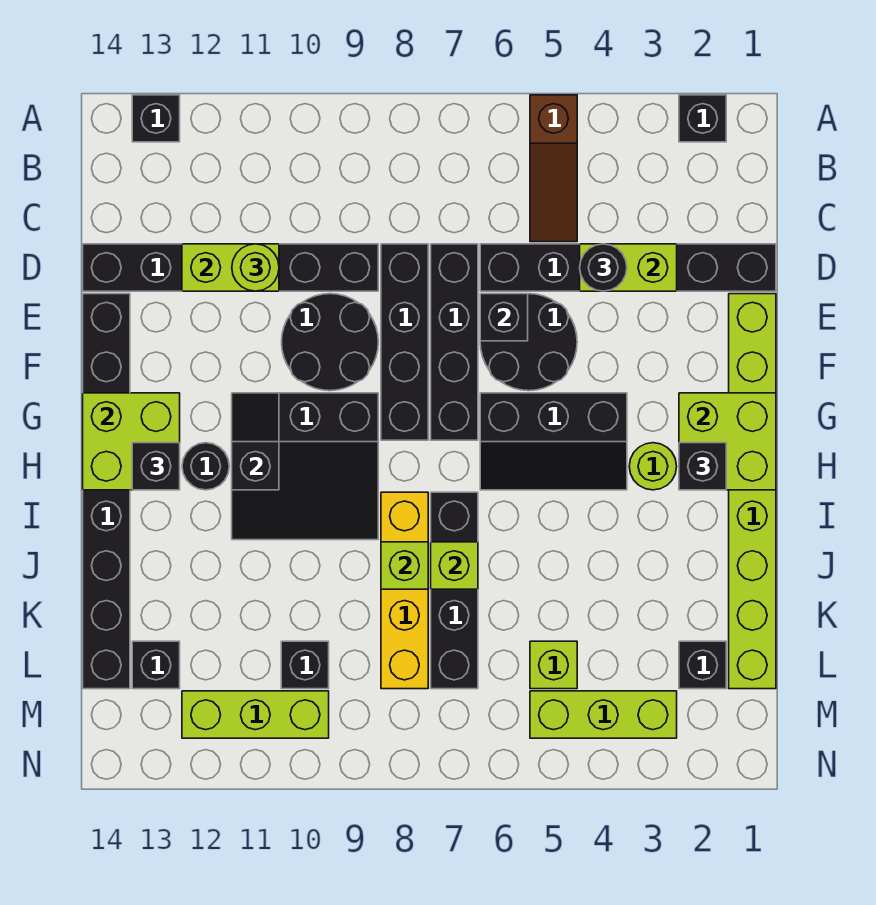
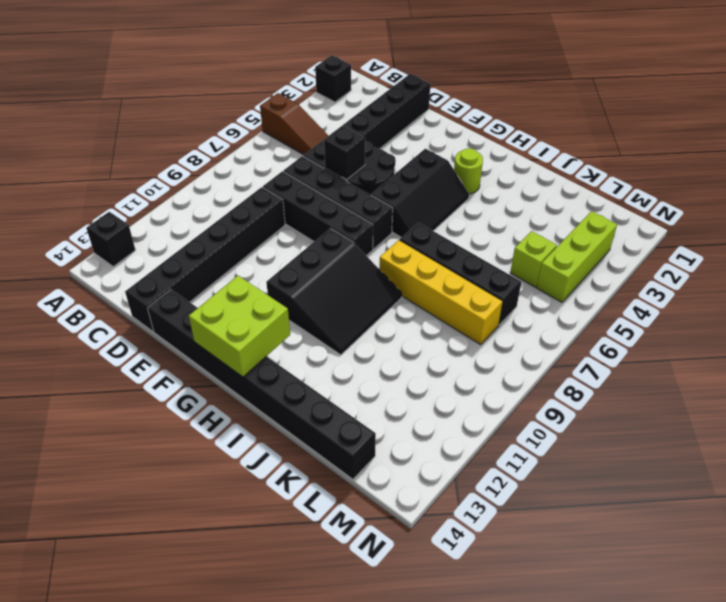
none -> lime 1x8 brick [729,294,776,689]
none -> black 2x2 round brick [282,294,378,391]
none -> black 1x1 round brick [182,443,229,490]
none -> black 1x1 brick [679,641,726,689]

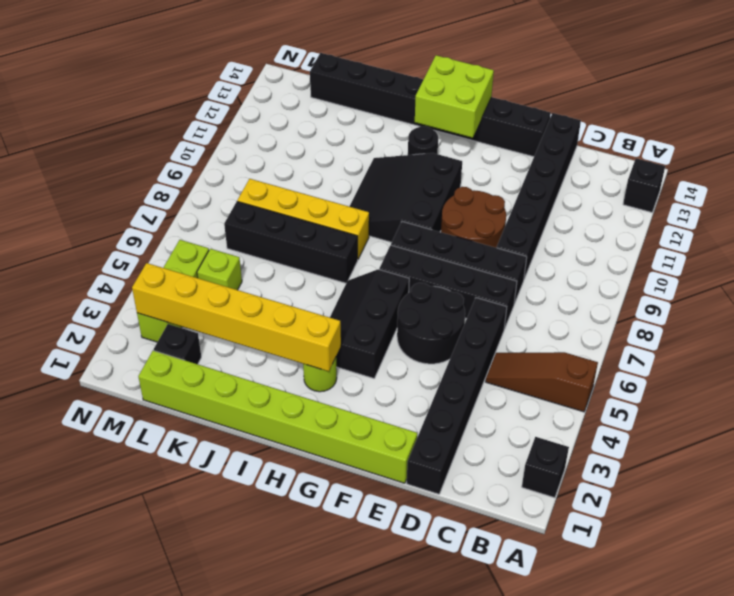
brown 2x2 round brick [441,187,506,248] -> black 2x2 round brick [282,294,378,391]
yellow 1x6 brick [132,263,341,371] -> none
none -> black 1x1 brick [281,641,329,689]
none -> black 1x1 brick [132,641,180,689]
none -> lime 1x3 brick [182,691,329,738]
none -> lime 1x2 brick [580,244,677,291]

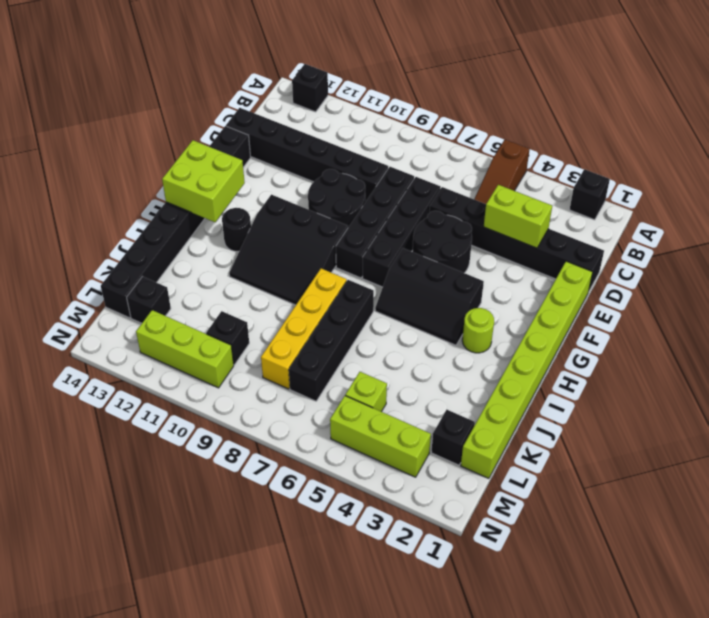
none -> lime 1x2 brick [182,244,279,291]
none -> black 1x1 brick [480,294,528,341]
none -> lime 2x2 brick [679,393,776,490]
none -> black 1x2 slope [232,393,279,490]

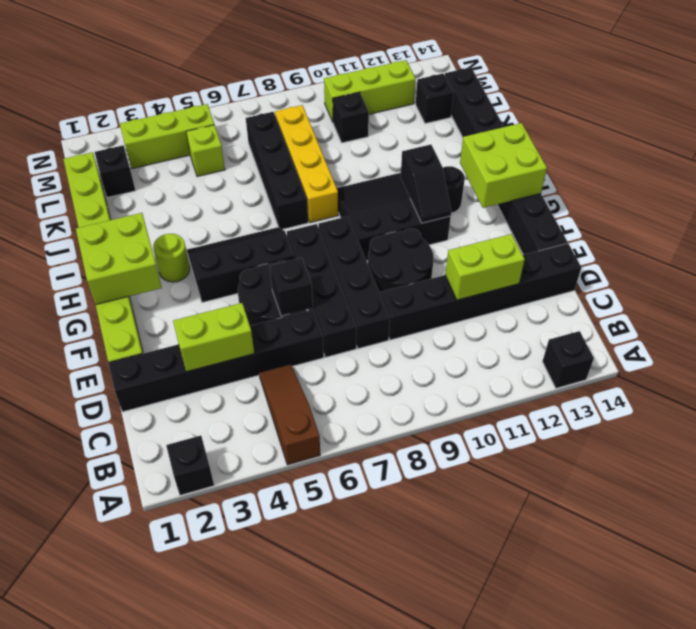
none -> lime 1x1 brick [431,542,478,589]
none -> lime 1x1 brick [381,542,428,589]
none -> black 1x1 round brick [580,244,627,291]
none -> lime 1x1 round brick [232,244,279,291]

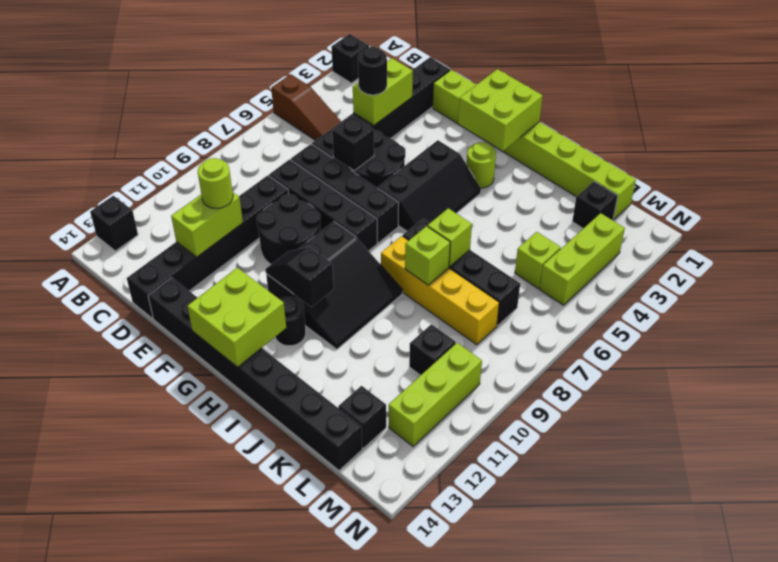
none -> black 1x1 brick [679,443,726,490]
none -> black 1x1 brick [132,443,180,490]

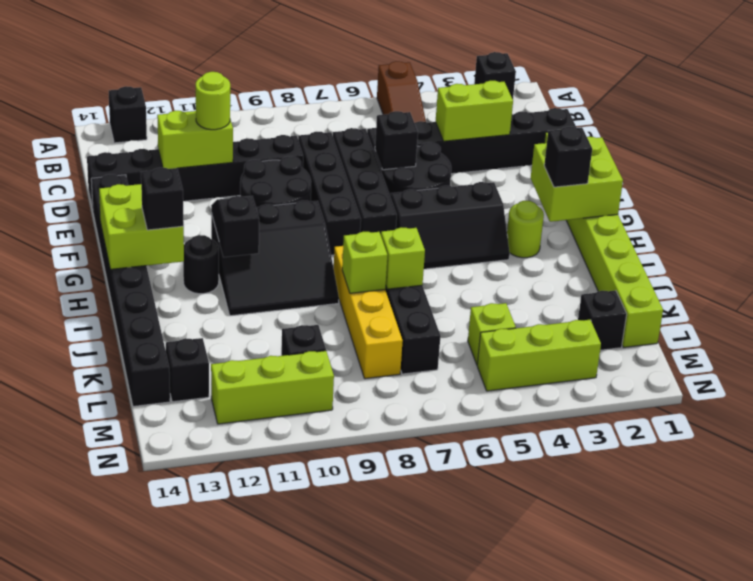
none -> black 1x1 round brick [580,244,627,291]

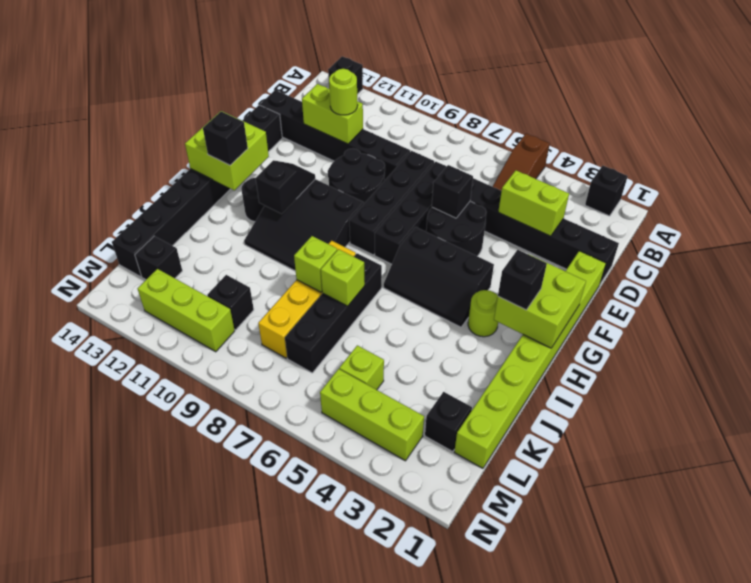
none -> black 1x1 round brick [580,244,627,291]

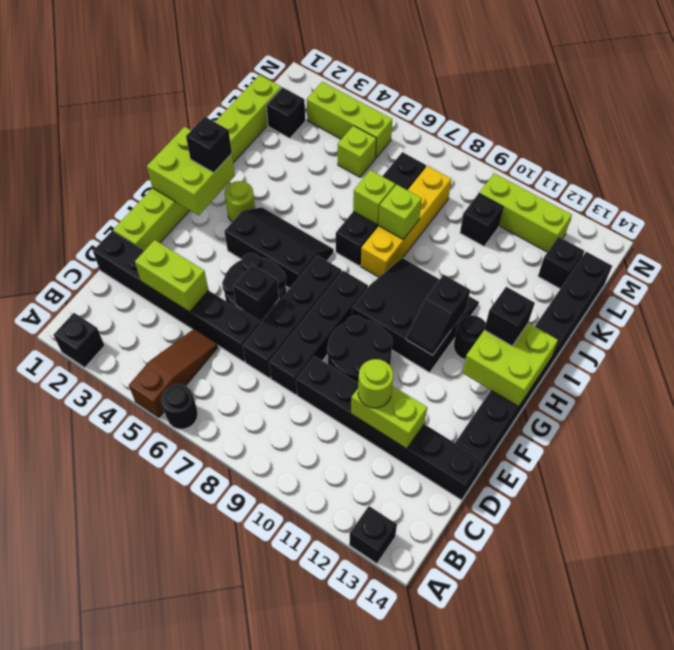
black 1x1 round brick [161,384,198,429] -> black 1x1 round brick moved to [580,244,627,291]

